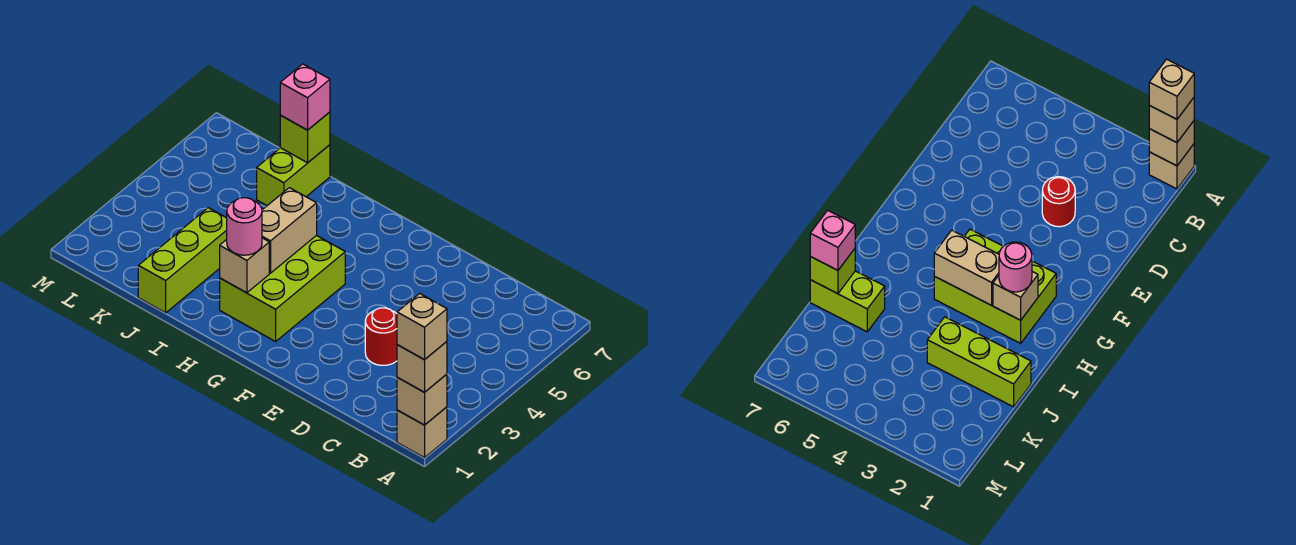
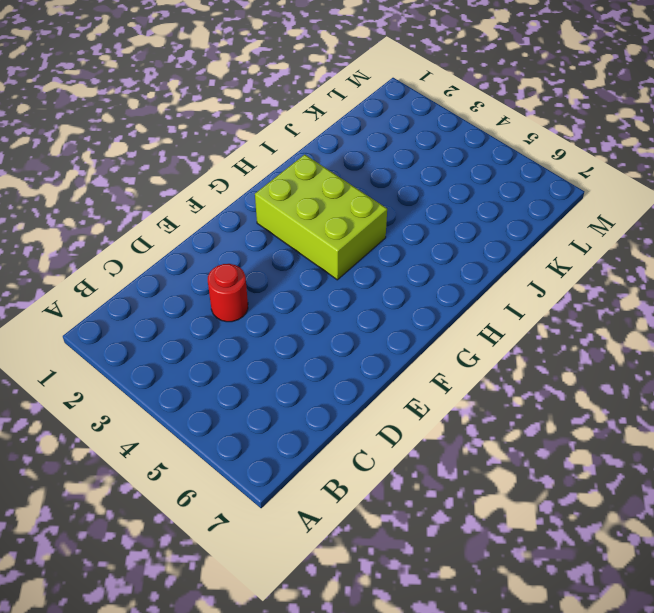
none -> tan 1x1 brick [397,407,447,458]
none -> lime 1x3 brick [138,208,227,313]
none -> lime 1x2 brick [257,145,330,206]

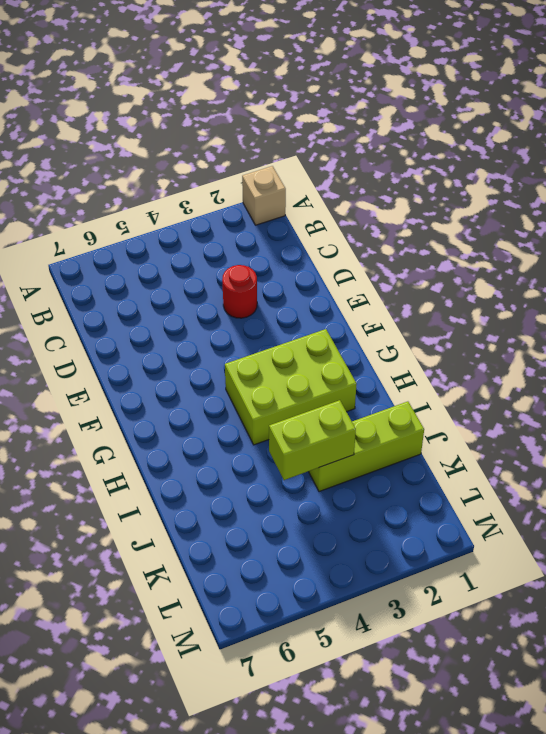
lime 1x2 brick [269,400,356,480] -> lime 1x2 brick moved to [257,145,330,206]
none -> tan 1x1 brick [397,374,447,425]
none -> tan 1x1 brick [220,238,269,293]
none -> tan 1x2 brick [262,188,317,273]

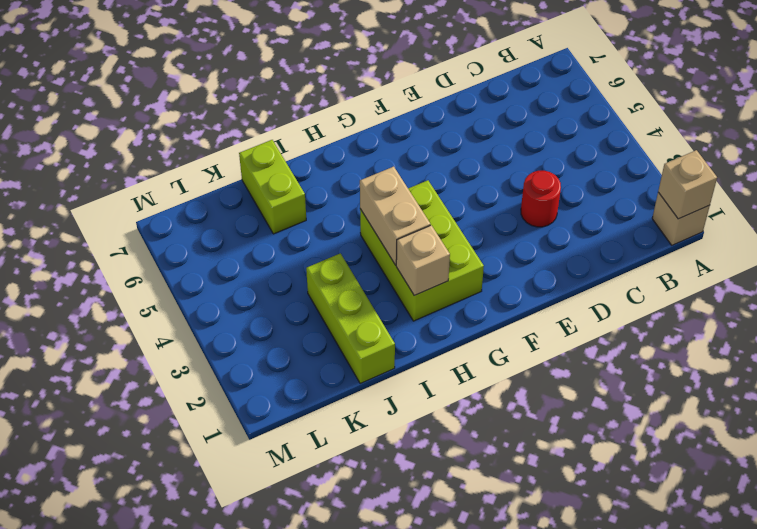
none -> lime 1x1 brick [280,112,330,163]
none -> tan 1x1 brick [397,342,447,392]
none -> pink 1x1 round brick [227,198,262,255]

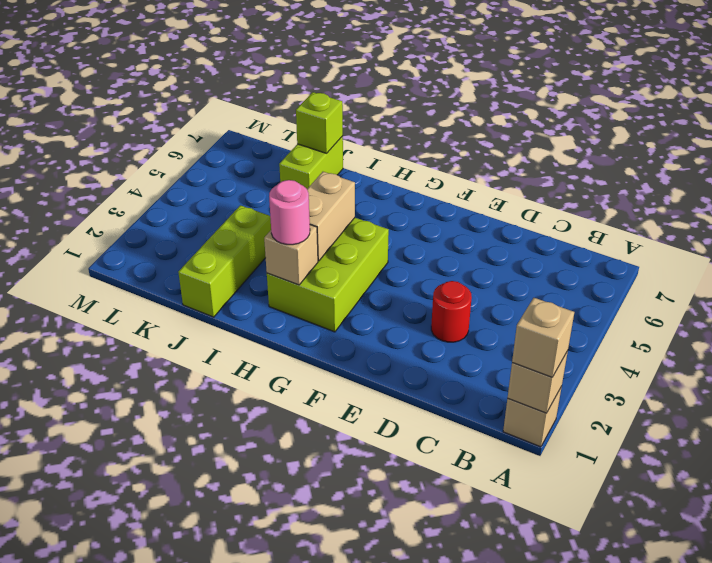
none -> pink 1x1 brick [280,64,330,130]
none -> tan 1x1 brick [397,293,447,360]

